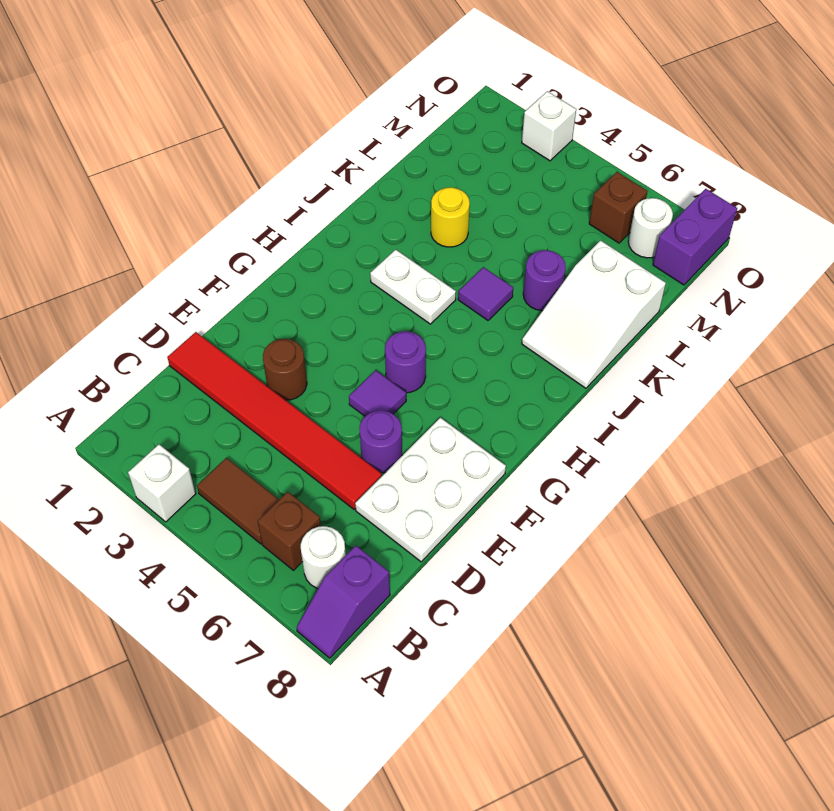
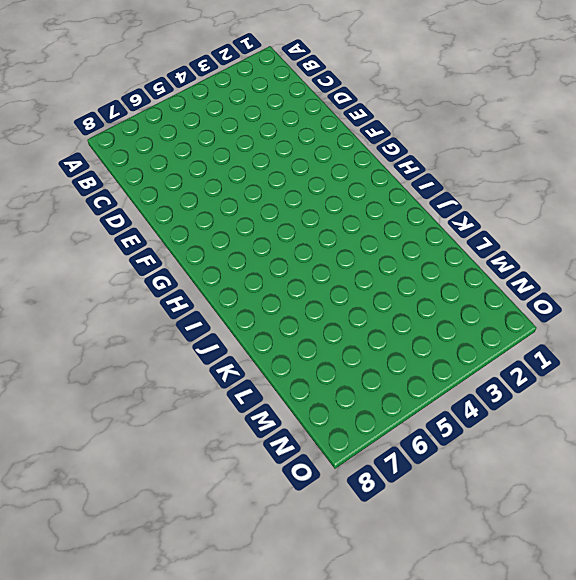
none -> white 1x1 brick [128,444,196,522]
none -> purple 1x2 slope [297,546,390,658]
none -> brown 1x2 tile [197,458,279,544]

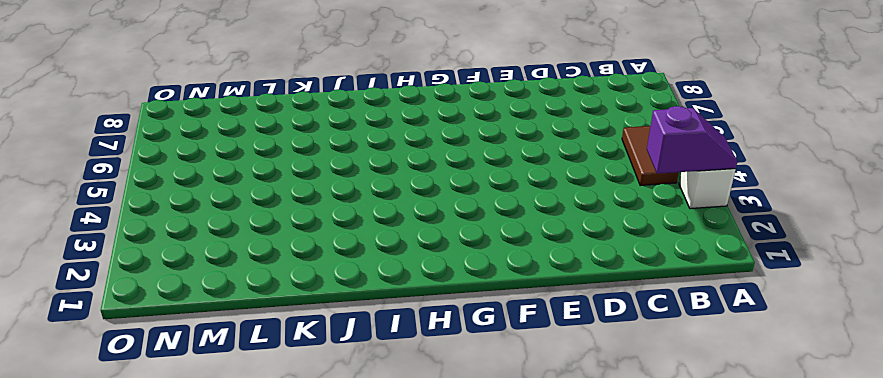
purple 1x2 slope [647,106,737,174] -> purple 1x2 slope moved to [297,546,390,658]
none -> brown 1x1 brick [258,492,321,570]
none -> white 1x1 round brick [301,526,346,588]
none -> red 1x6 tile [167,332,382,509]

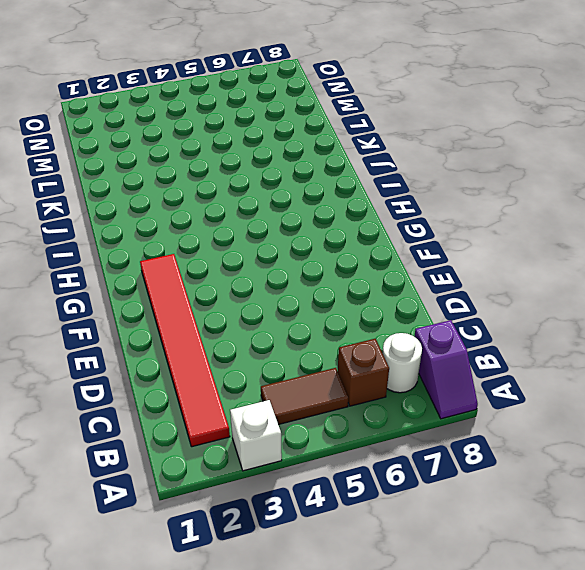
red 1x6 tile [140,254,230,447] -> red 1x6 tile turned to [167,332,382,509]
none -> white 2x3 plate [355,418,506,562]
none -> brown 1x1 round brick [263,339,307,400]
none -> purple 1x1 round brick [359,411,402,473]

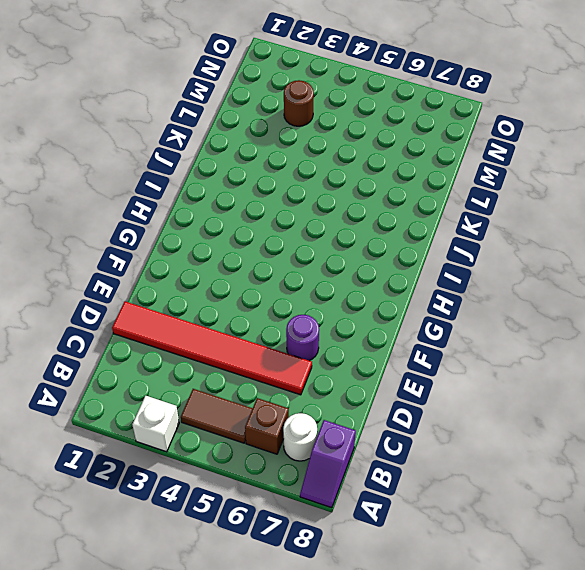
brown 1x1 round brick [284,80,314,126] -> brown 1x1 round brick moved to [263,339,307,400]
none -> white 2x3 plate [355,418,506,562]
none -> purple 1x1 tile [349,370,406,416]
none -> purple 1x1 round brick [385,331,426,393]

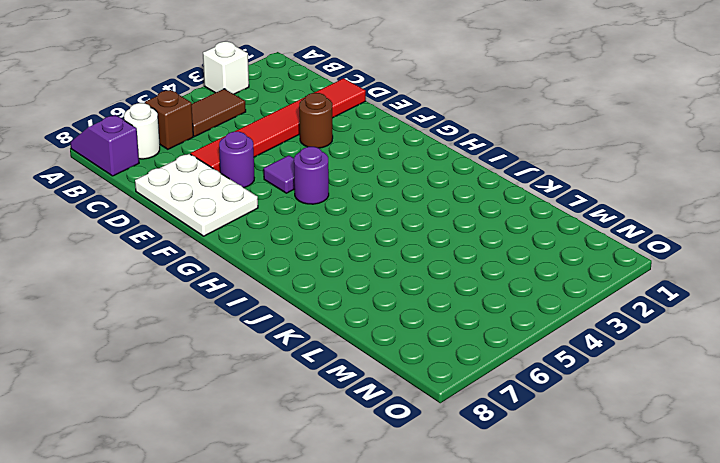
none -> white 1x2 plate [370,250,456,324]
none -> purple 1x1 tile [458,267,513,320]
none -> white 2x3 slope [522,240,666,388]

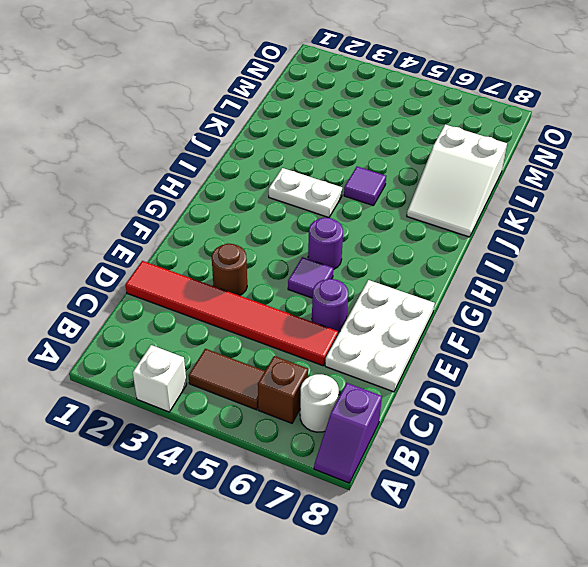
none -> yellow 1x1 round brick [431,187,470,247]
none -> purple 1x1 round brick [523,250,566,311]
none -> brown 1x1 brick [589,172,648,243]

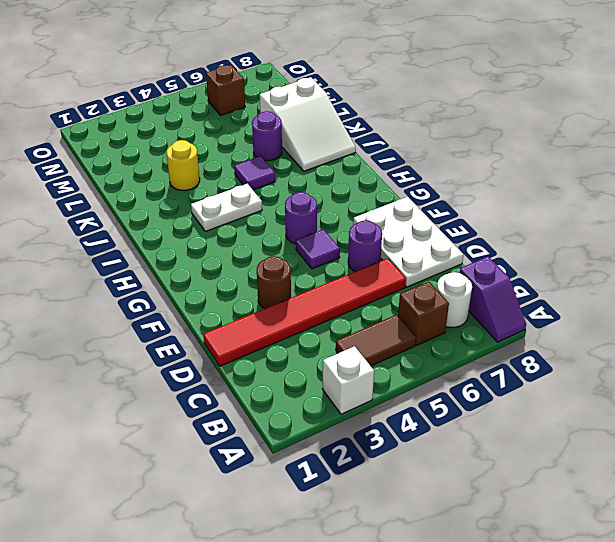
none -> white 1x1 round brick [628,198,673,258]
none -> purple 1x2 brick [653,189,737,285]
none -> white 1x1 brick [522,91,576,161]

